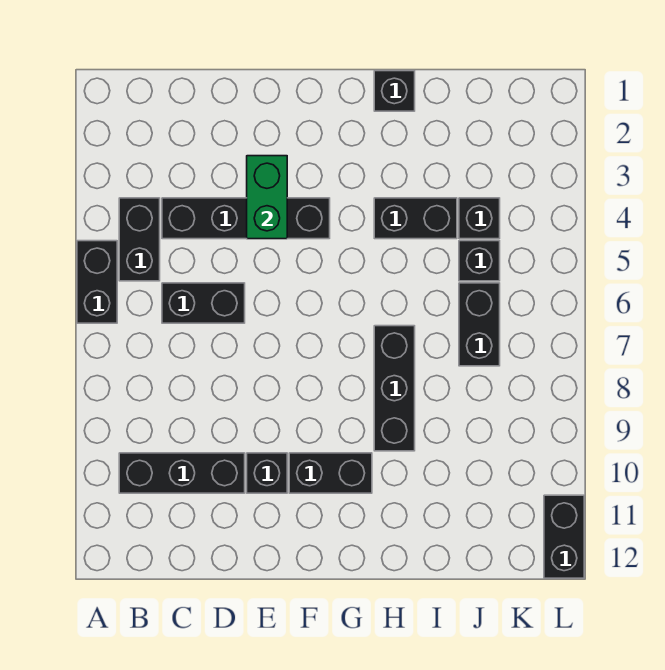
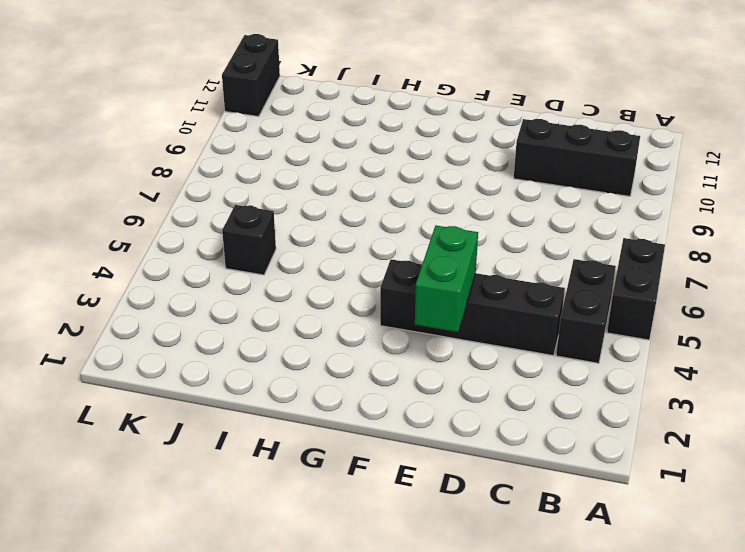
none -> black 1x2 brick [162,283,245,323]
none -> black 1x1 brick [247,453,287,493]
none -> black 1x2 brick [289,453,372,493]

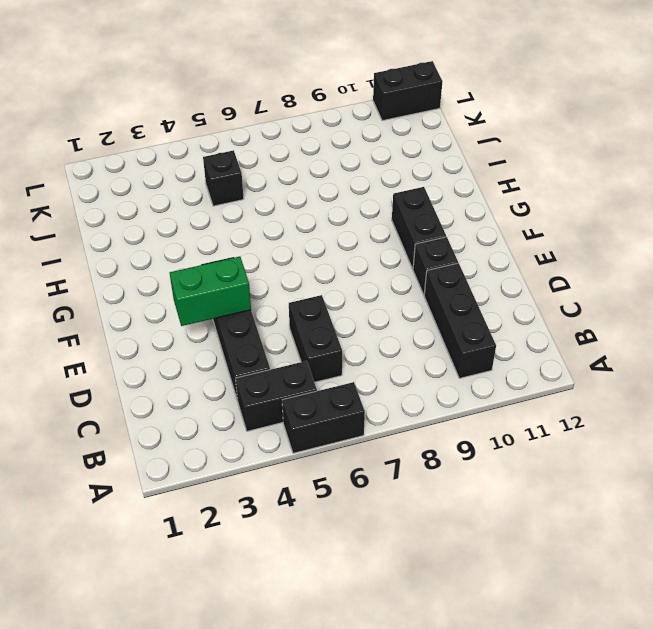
none -> black 1x1 brick [374,71,415,111]
none -> black 1x2 brick [374,198,457,239]
none -> black 1x3 brick [374,326,415,451]

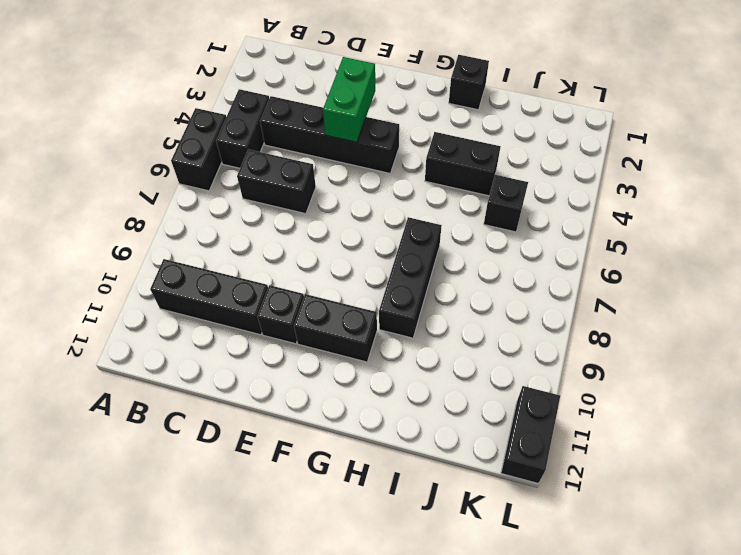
none -> black 1x1 brick [459,198,500,239]
none -> black 1x2 brick [459,283,500,366]

